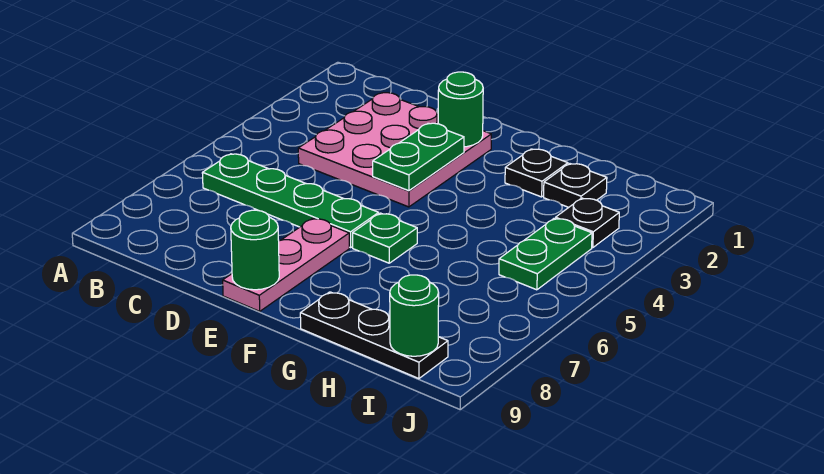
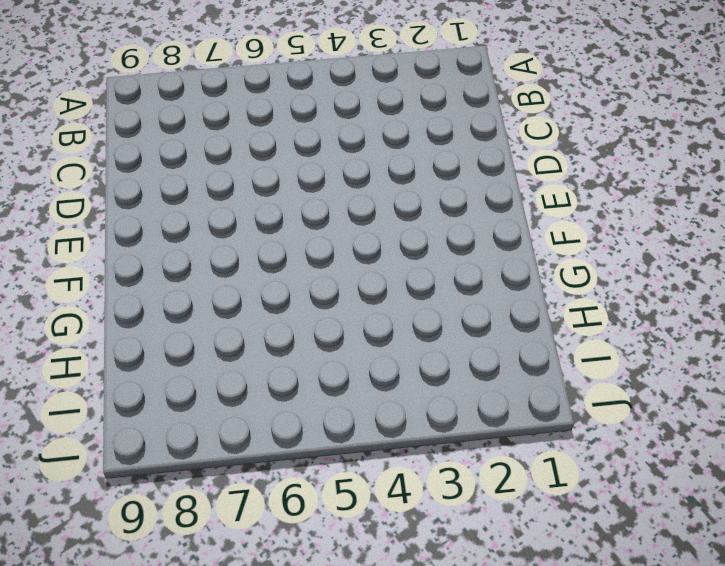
none -> green 1x4 plate [202,154,379,248]
none -> pink 3x3 plate [298,93,491,207]
none -> pink 1x3 plate [223,218,349,311]

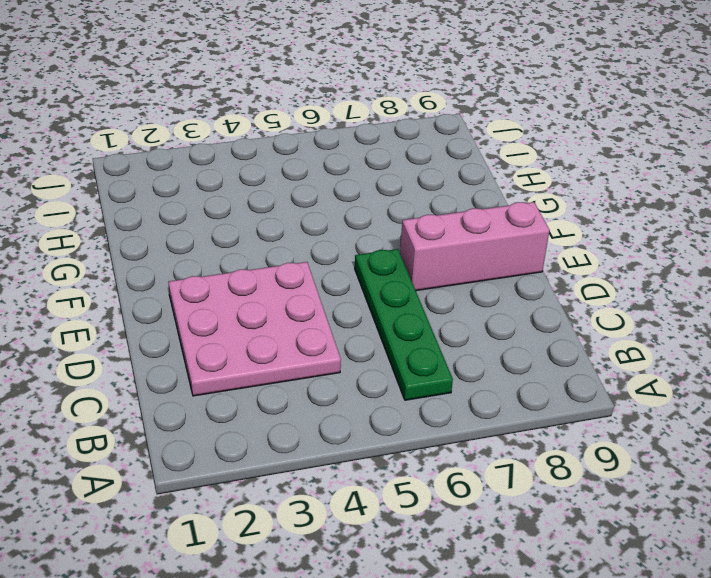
pink 1x3 brick [400,202,550,291] -> pink 1x3 plate [223,218,349,311]
none -> green 1x1 plate [353,213,417,263]
none -> black 1x1 plate [505,149,568,197]
none -> black 1x3 plate [300,292,448,379]

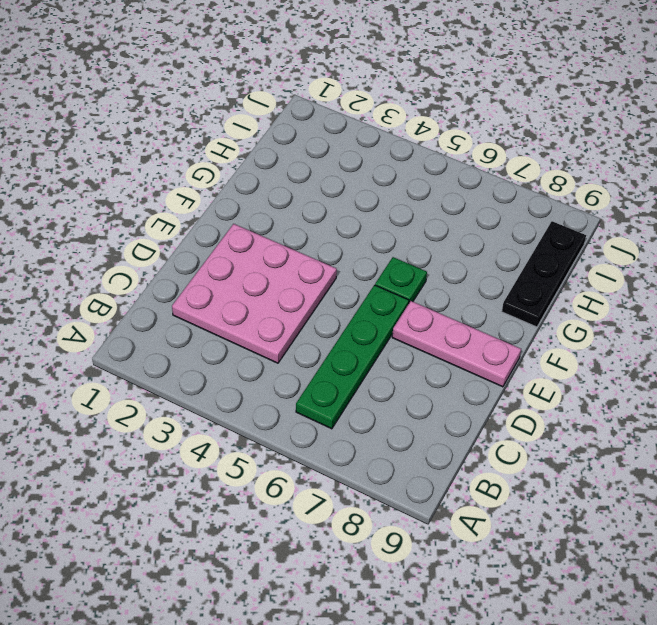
none -> black 1x1 plate [505,149,568,197]
none -> black 1x1 plate [544,164,607,207]
none -> black 1x1 plate [556,198,619,248]

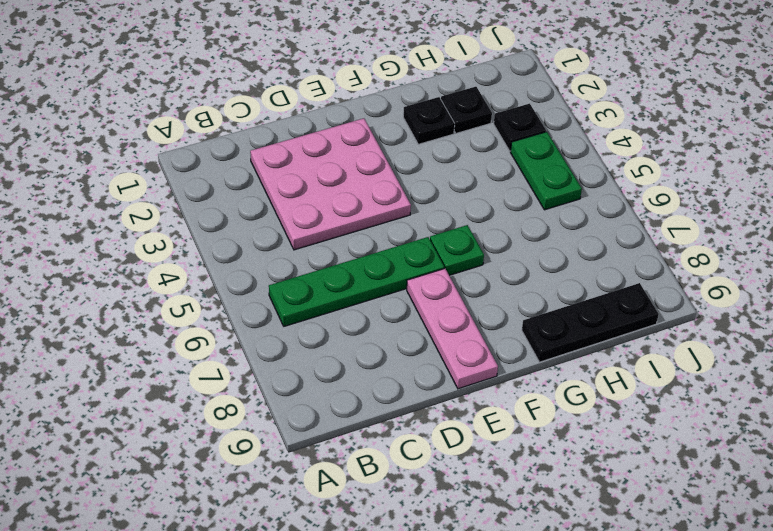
none -> green 1x1 round brick [438,72,483,147]
none -> green 1x2 plate [373,123,464,191]
none -> green 1x1 round brick [231,210,279,290]

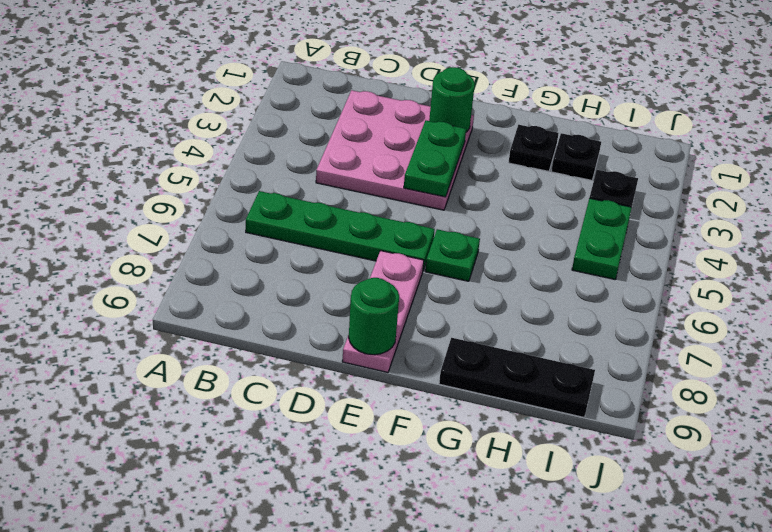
none -> green 1x1 round brick [390,275,439,356]

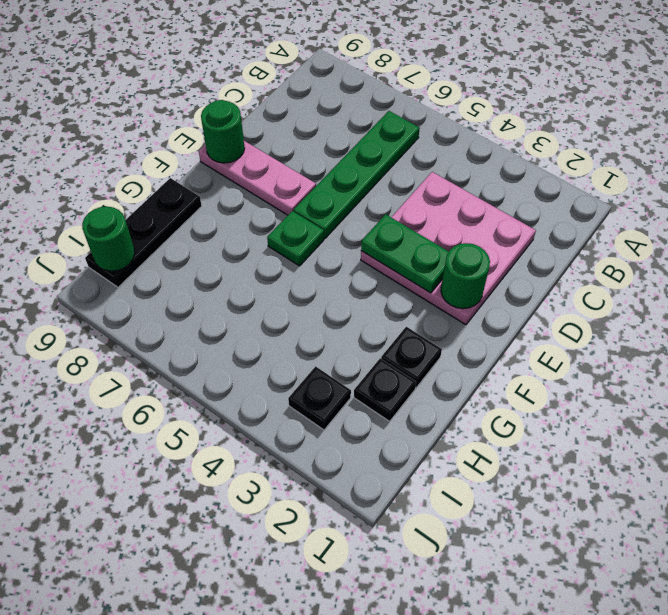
none -> green 1x2 plate [499,218,592,290]

